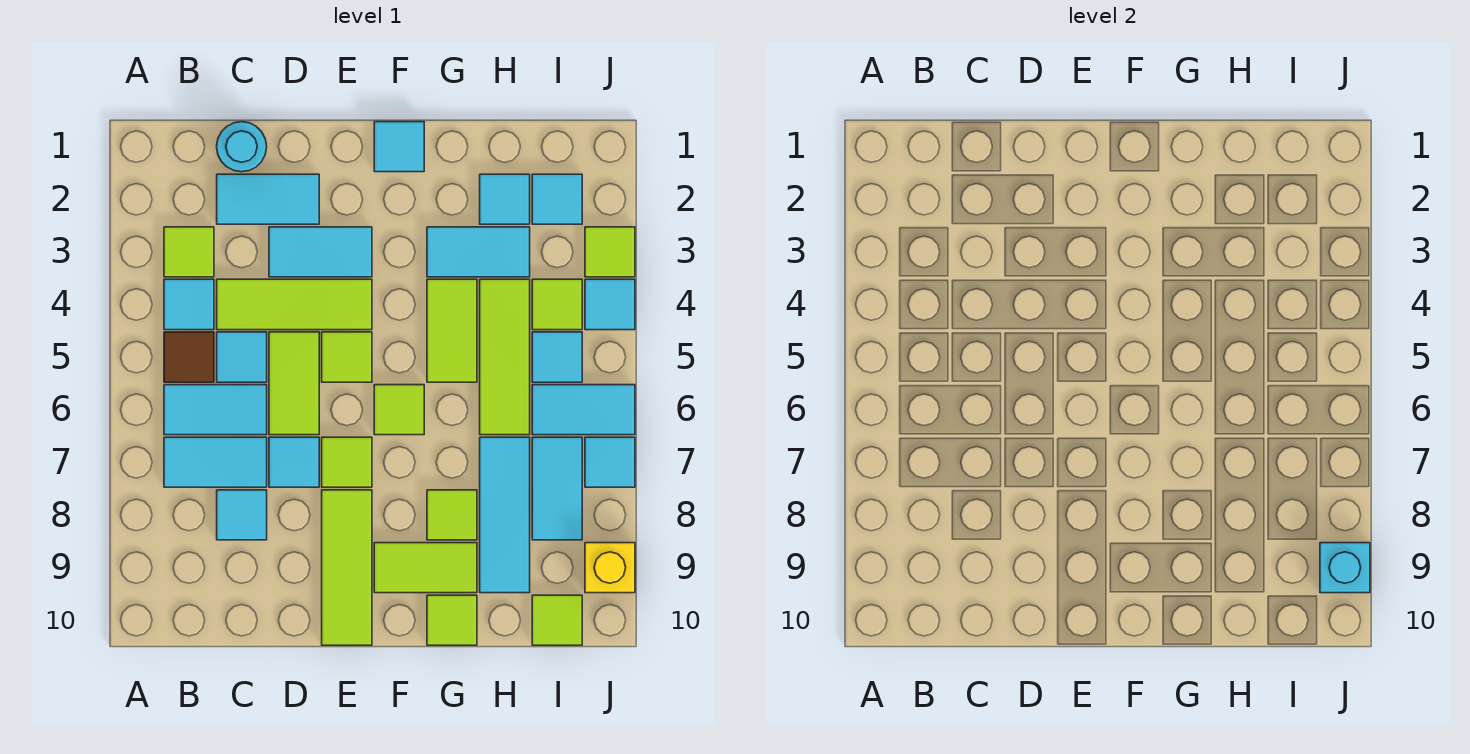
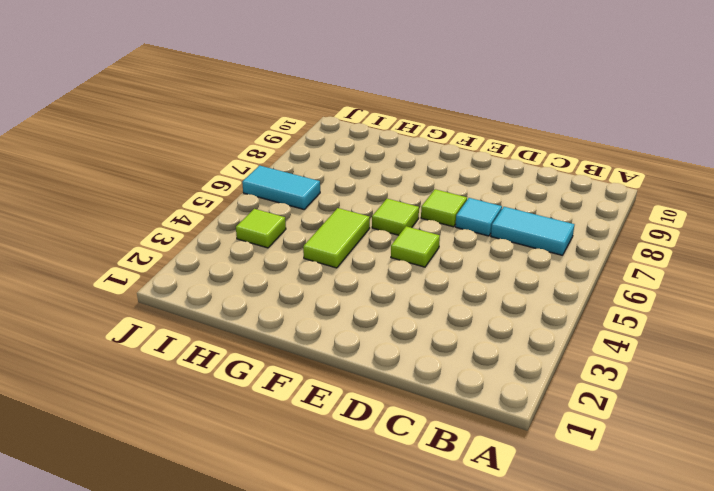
none -> lime 1x1 tile [164,227,214,277]
none -> cyan 1x1 tile [164,279,214,330]
none -> brown 1x1 tile [164,332,214,382]
none -> cyan 1x2 tile [164,385,267,435]

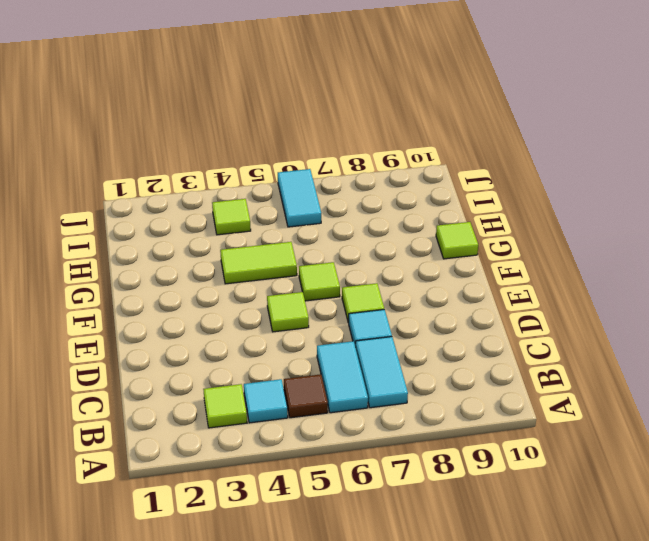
none -> cyan 1x1 round brick [217,122,267,172]
none -> cyan 1x2 tile [217,174,319,224]
none -> lime 1x3 tile [217,279,372,330]
none -> cyan 1x1 tile [217,332,267,382]

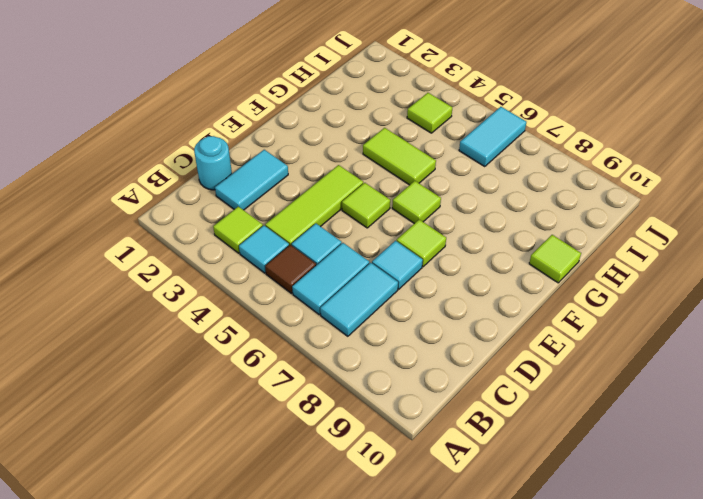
none -> cyan 1x1 tile [217,490,267,540]
none -> cyan 1x2 tile [269,227,372,277]
none -> lime 1x2 tile [269,332,319,435]
none -> lime 1x3 tile [322,490,372,645]

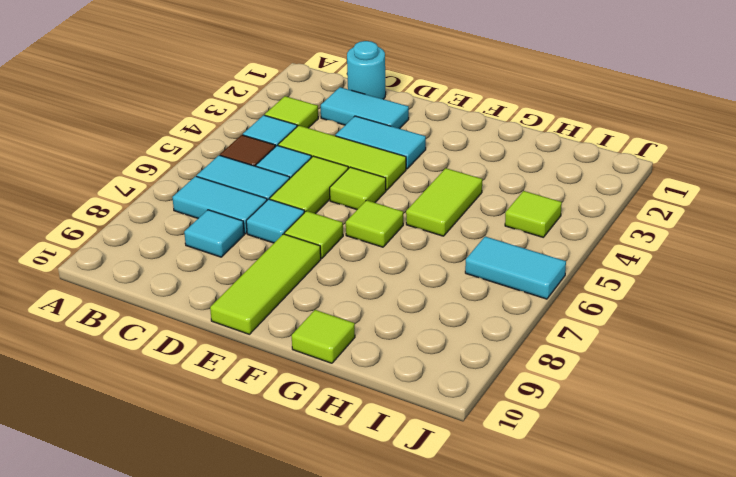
none -> cyan 1x1 tile [374,122,424,172]
none -> lime 1x2 tile [374,543,477,593]
none -> cyan 1x2 tile [427,227,530,277]
none -> lime 1x1 tile [427,490,477,540]

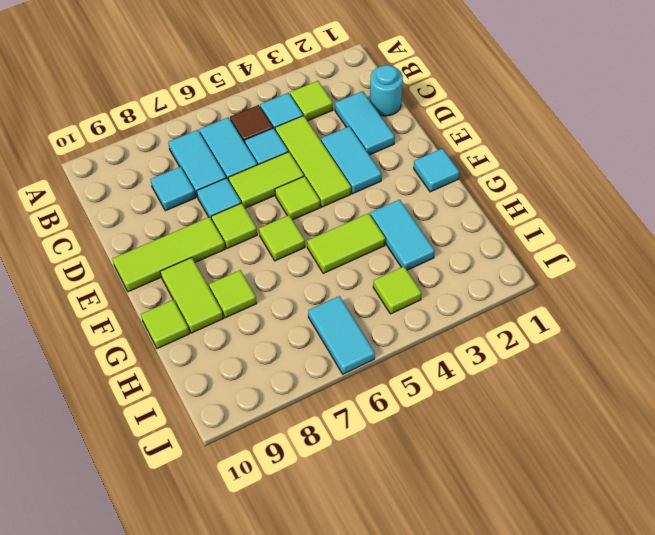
none -> cyan 1x1 tile [480,174,530,224]
none -> lime 1x3 tile [480,279,530,435]
none -> cyan 1x3 tile [480,437,530,593]
none -> cyan 1x1 tile [532,174,582,224]

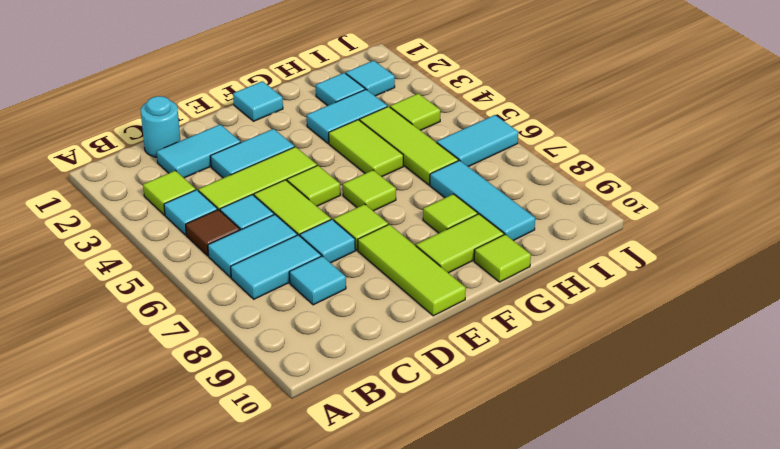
none -> cyan 1x1 tile [532,332,582,382]
none -> cyan 1x2 tile [532,437,582,540]
none -> lime 1x1 tile [532,595,582,645]
none -> lime 1x1 tile [585,227,635,277]

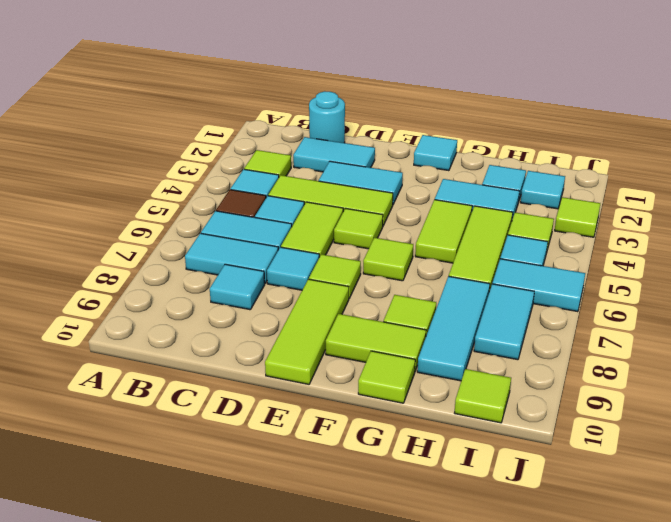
none -> cyan 1x1 tile [585,279,635,330]
none -> cyan 1x1 tile [585,437,635,487]
none -> yellow 1x1 brick [585,543,635,593]
none -> cyan 1x1 brick [1320,543,1370,593]

